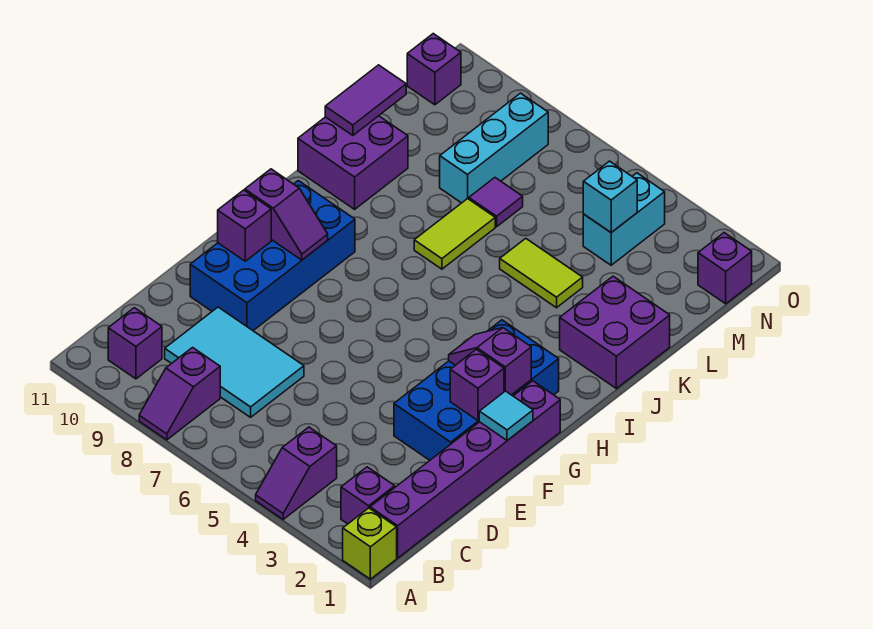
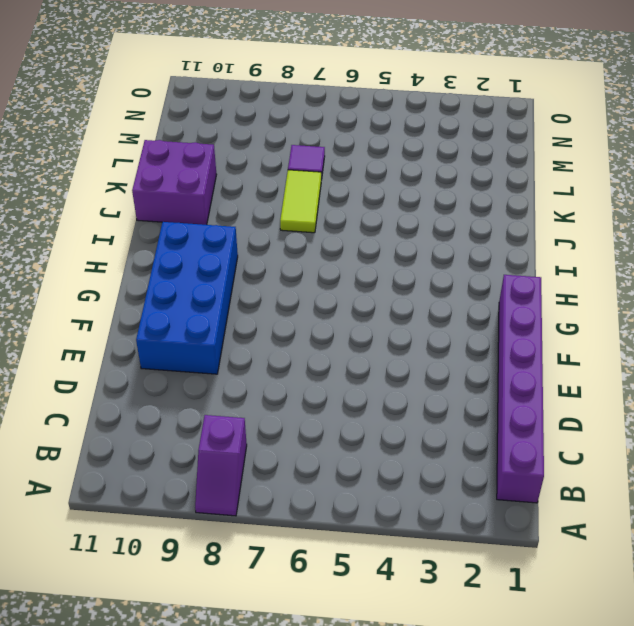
none -> lime 1x1 brick [343,508,397,579]
none -> purple 1x2 slope [256,427,337,519]
none -> purple 1x1 brick [341,467,395,524]

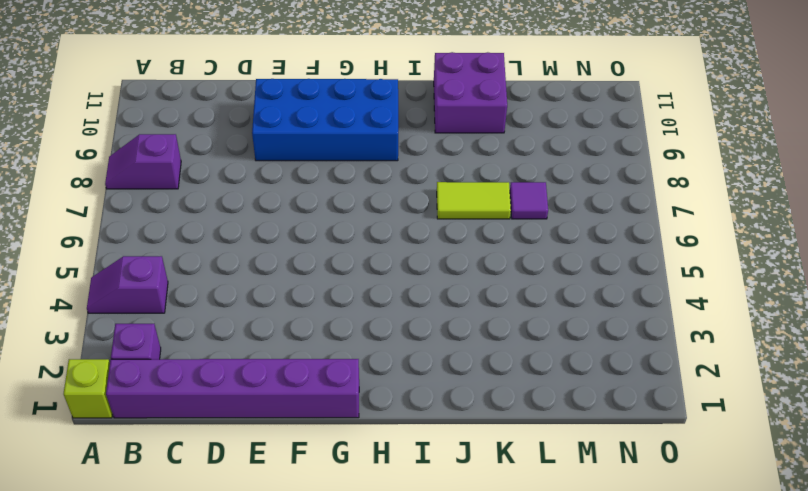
none -> purple 1x1 brick [108,308,162,379]
none -> cyan 2x3 tile [165,307,304,417]
none -> blue 2x4 brick [394,320,559,460]

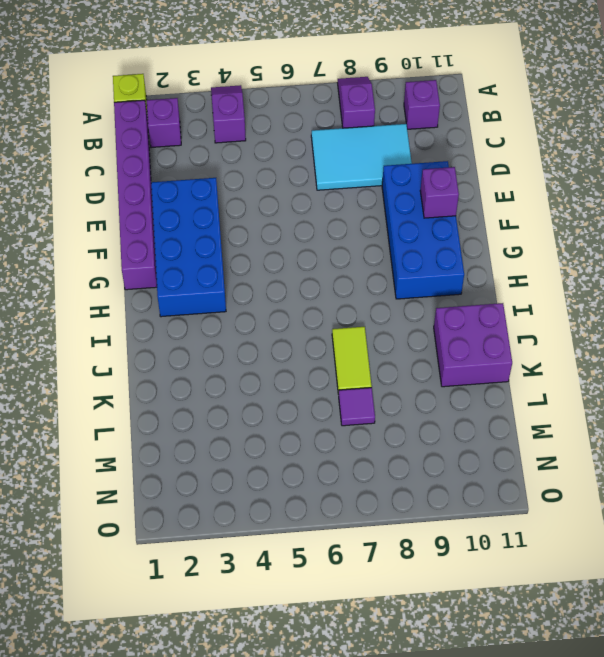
none -> purple 2x2 brick [560,276,670,389]
none -> lime 1x2 tile [500,238,583,308]
none -> cyan 1x3 brick [440,93,548,203]

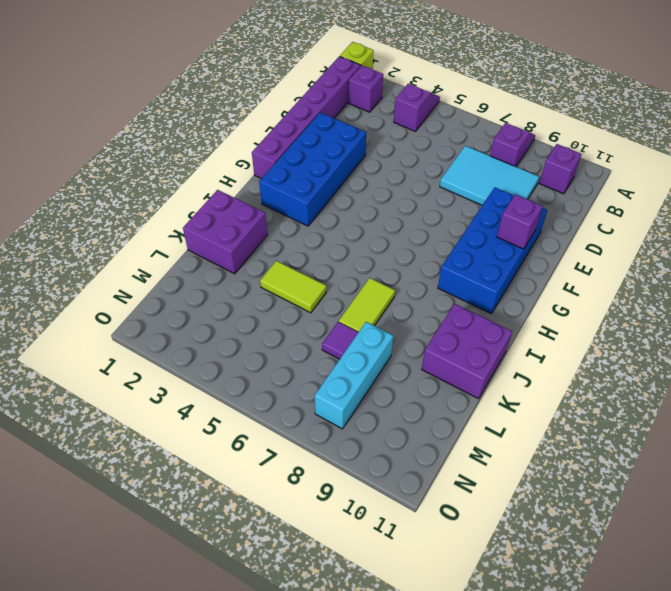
none -> cyan 1x2 brick [583,173,665,265]
none -> purple 1x1 brick [698,233,752,304]
none -> purple 1x1 brick [407,34,461,105]

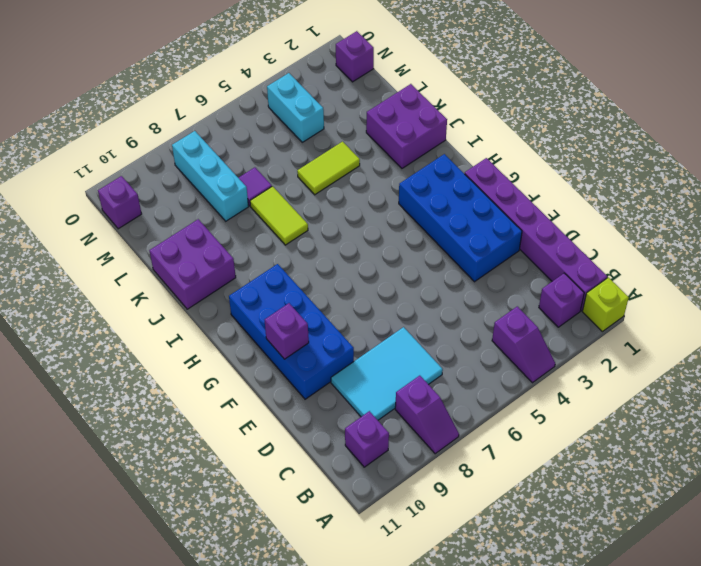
none -> cyan 1x1 tile [479,391,533,440]
none -> purple 1x1 brick [450,349,504,421]
none -> purple 1x2 slope [449,328,531,395]

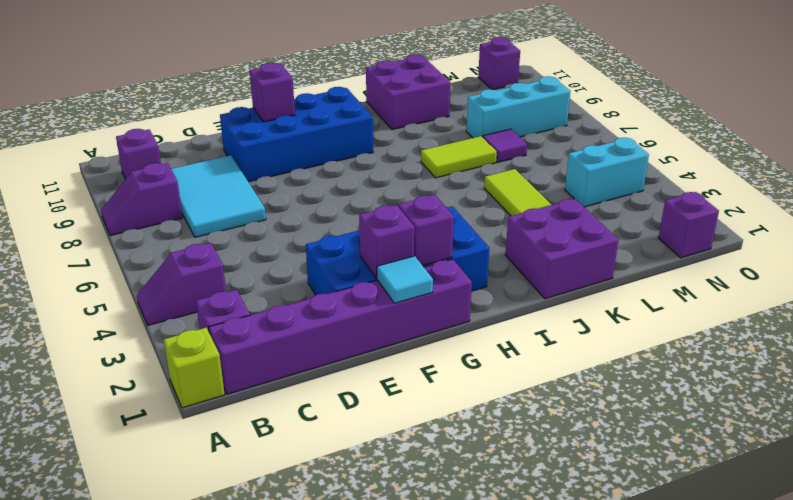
none -> purple 1x2 slope [245,169,328,260]
none -> purple 1x2 tile [325,65,406,135]
none -> cyan 1x1 brick [583,161,637,232]

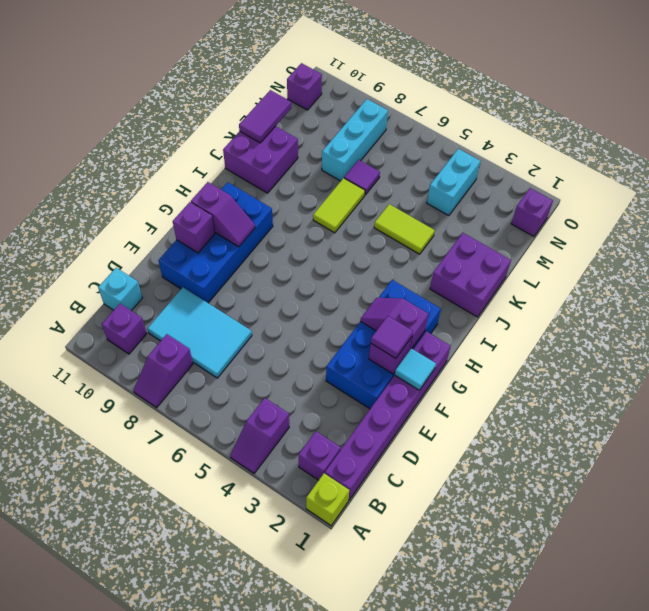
cyan 1x1 brick [98,268,142,311] -> cyan 1x1 brick moved to [583,161,637,232]
purple 1x1 tile [371,316,413,358] -> none

